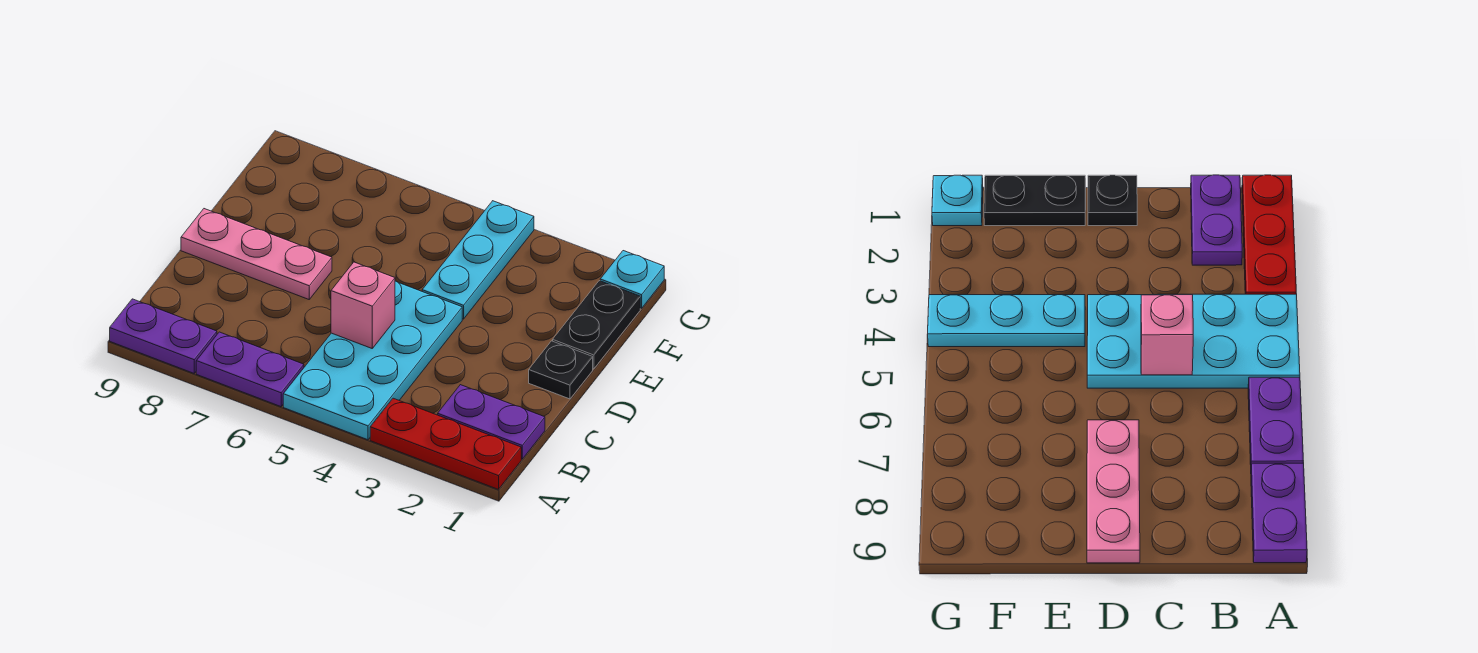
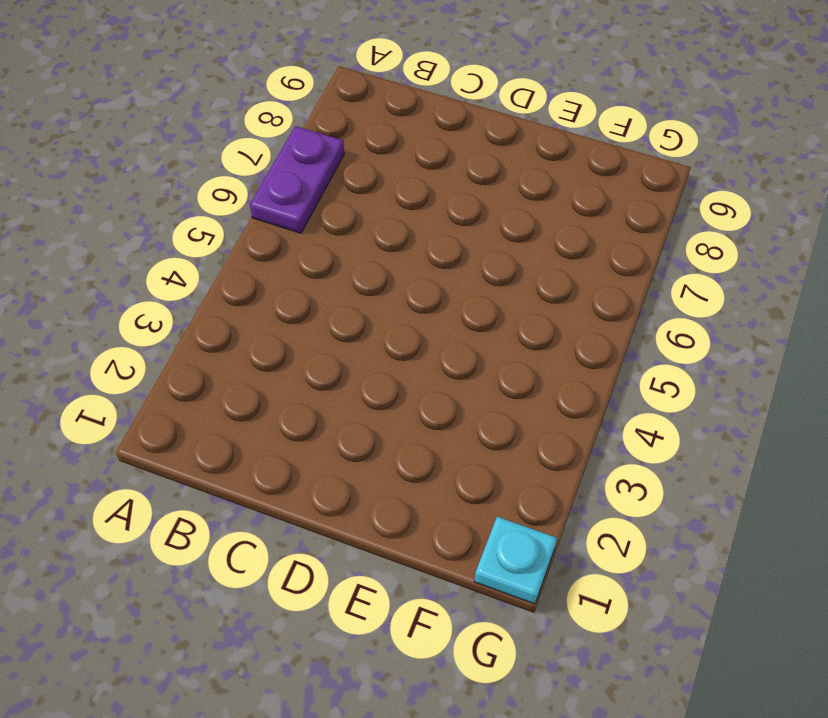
none -> red 1x3 plate [370,398,521,489]
none -> cyan 2x4 plate [283,281,462,440]

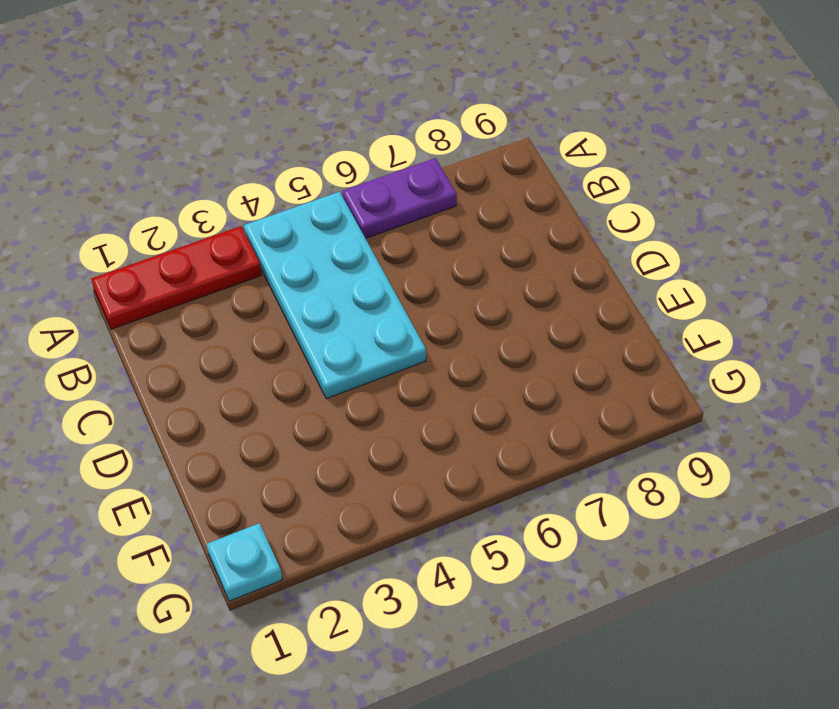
none -> purple 1x2 plate [110,299,217,373]
none -> purple 1x2 plate [438,385,545,459]

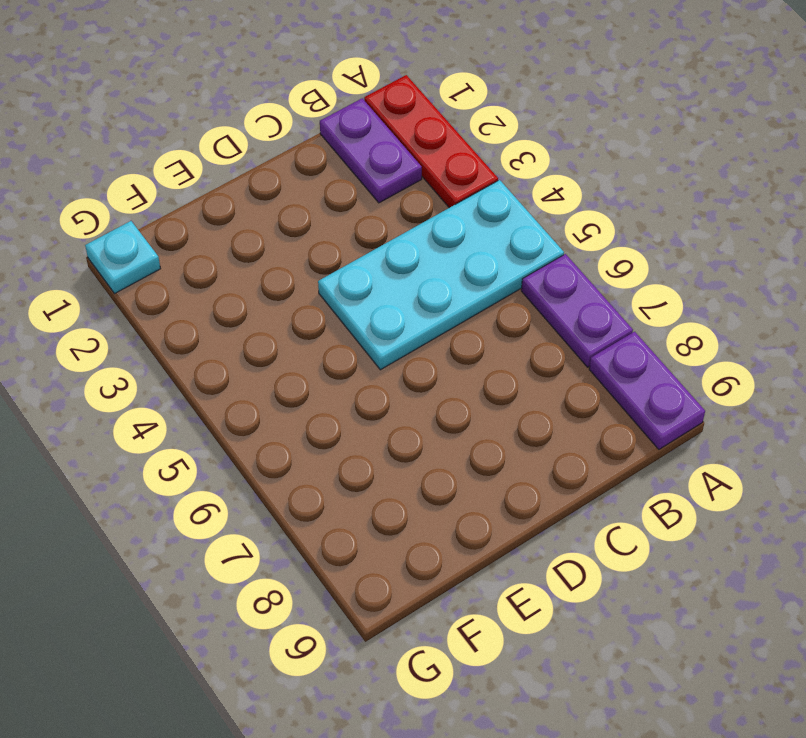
none -> black 1x1 plate [529,341,593,399]
none -> pink 1x3 plate [181,209,332,299]

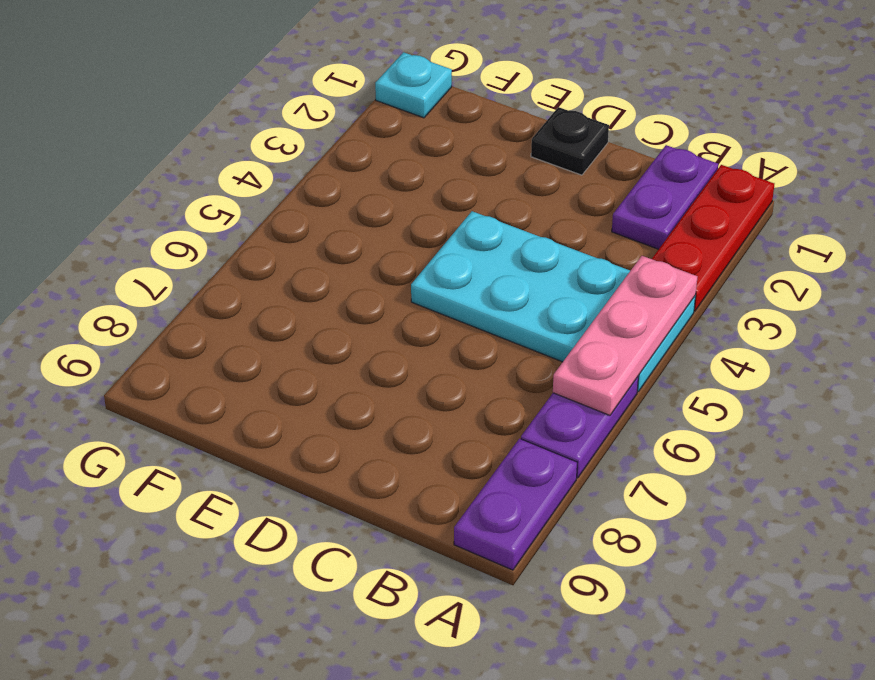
pink 1x3 plate [553,256,697,415] -> pink 1x3 plate moved to [181,209,332,299]
none -> black 1x2 plate [553,281,640,369]
none -> cyan 1x3 plate [422,201,534,319]

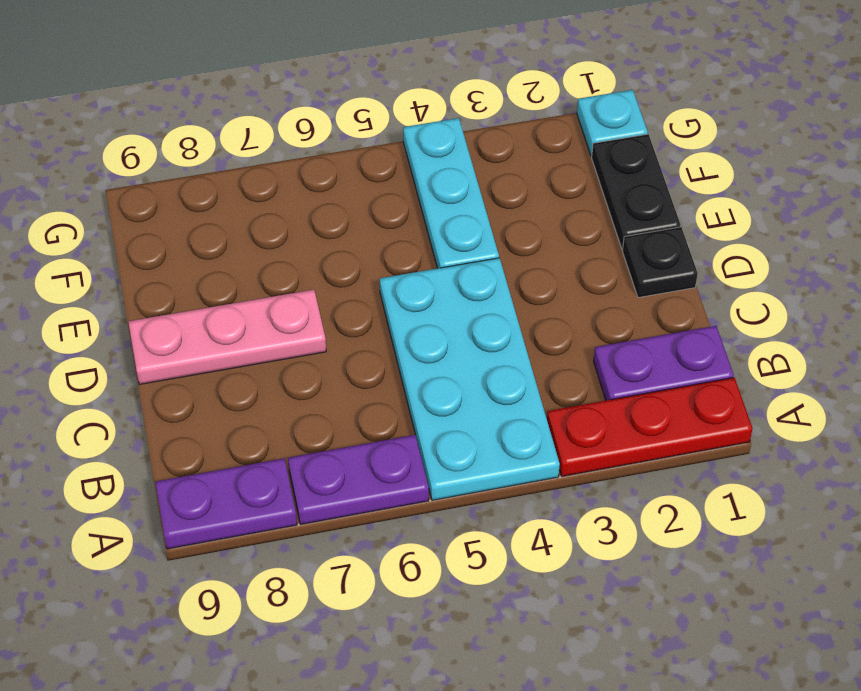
none -> pink 1x1 brick [331,262,395,348]

